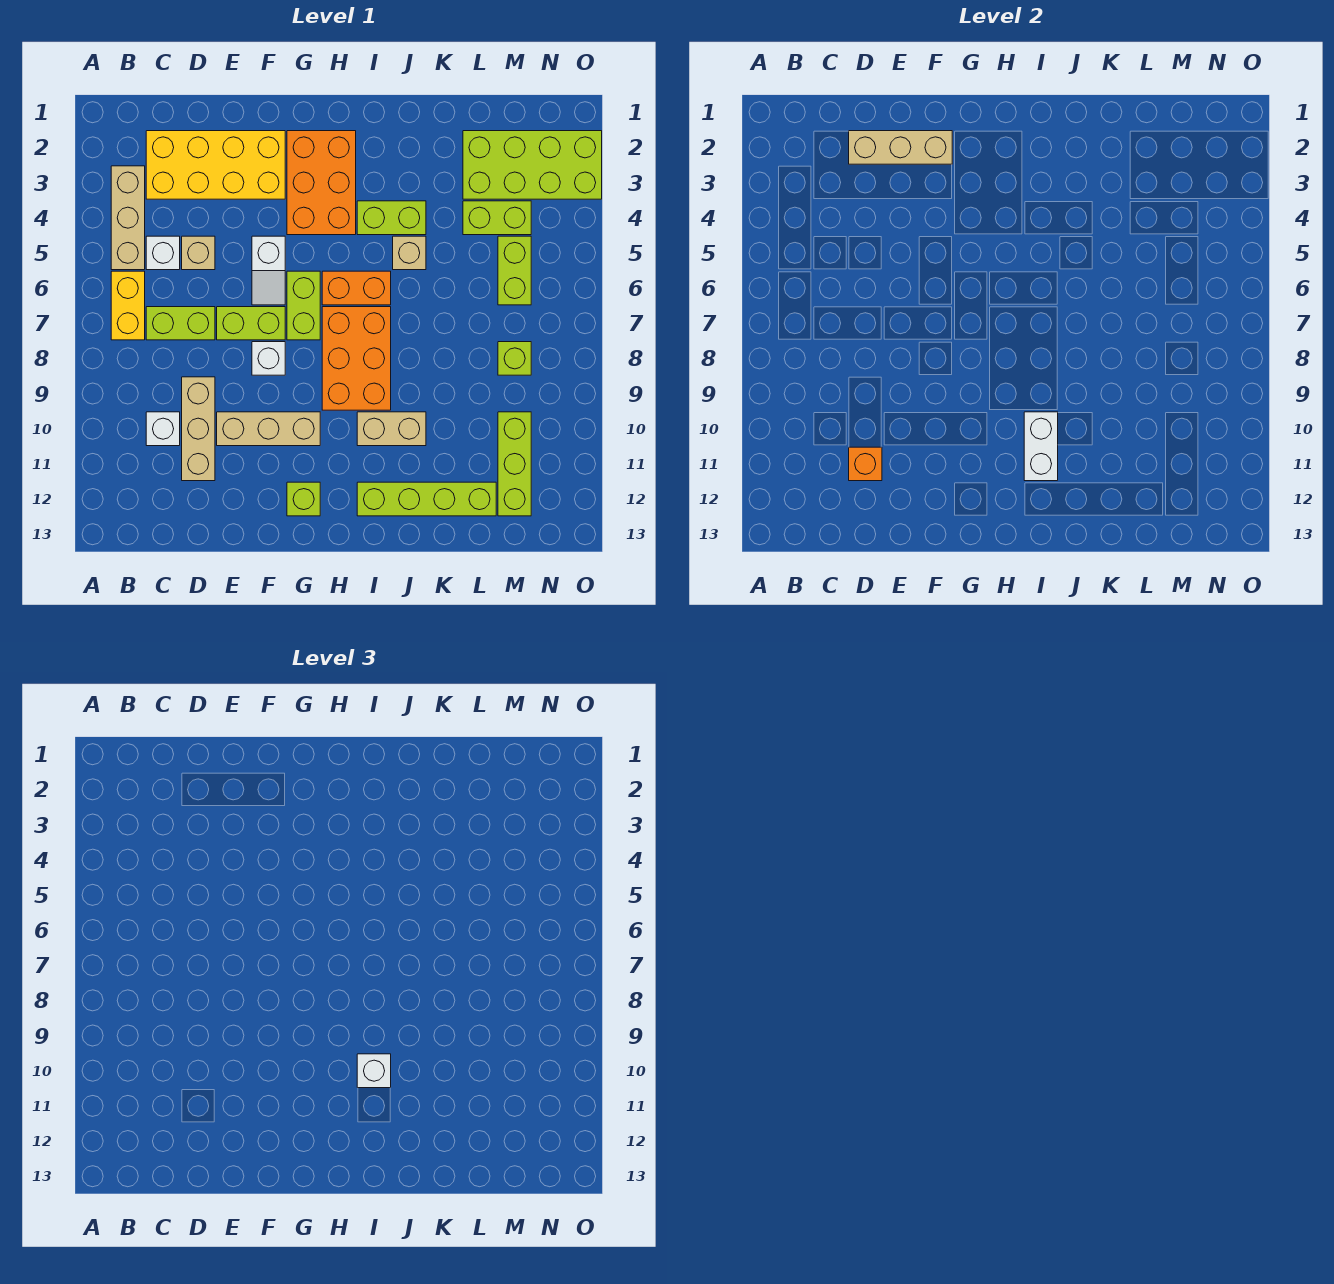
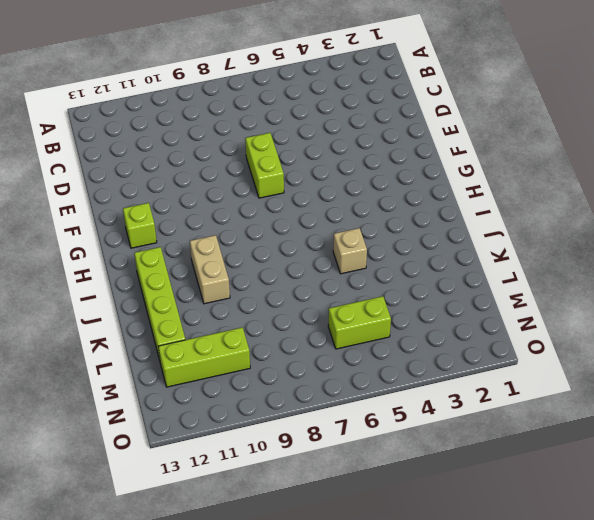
none -> tan 1x3 brick [111,166,145,270]
none -> yellow 1x2 brick [111,271,145,340]
none -> yellow 2x4 brick [146,131,285,199]
none -> white 1x1 brick [146,236,180,270]

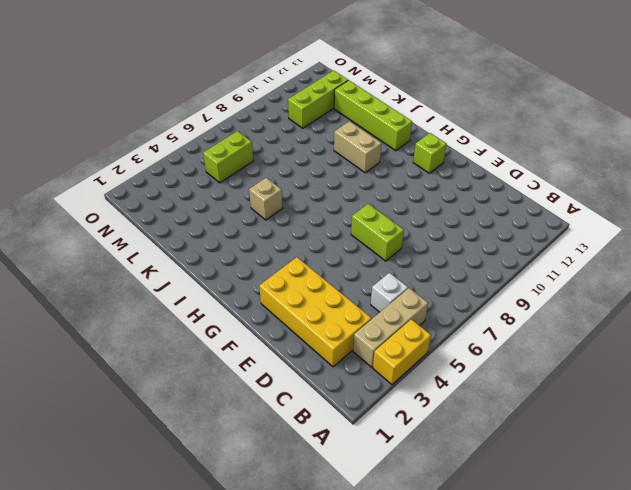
yellow 1x2 brick [373,319,431,385] -> yellow 1x2 brick moved to [111,271,145,340]
none -> lime 1x2 brick [146,307,215,340]
none -> white 1x1 brick [146,412,180,446]
none -> tan 1x1 brick [182,236,215,270]
none -> tan 1x3 brick [182,377,215,481]

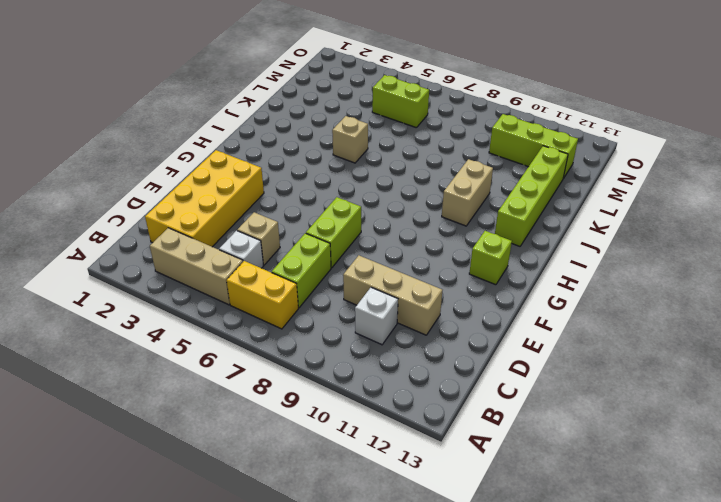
none -> tan 1x3 brick [217,412,320,446]
none -> white 1x2 slope [252,236,285,305]
none -> white 1x1 brick [252,342,285,375]
none -> orange 2x3 brick [287,131,356,235]

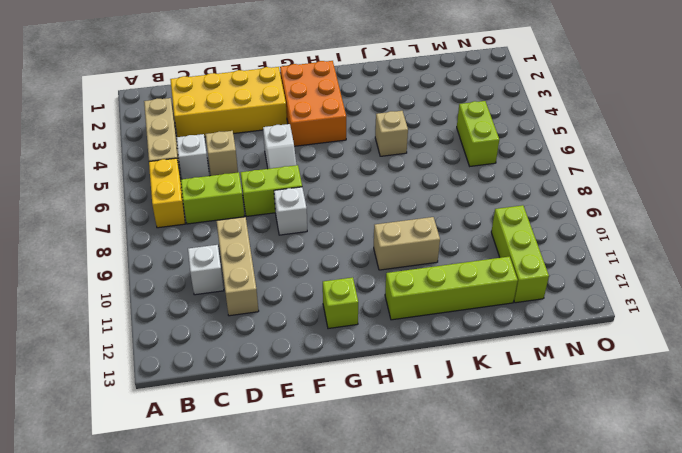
none -> tan 1x3 brick [217,412,320,446]
none -> lime 1x2 brick [287,271,320,340]
none -> orange 1x2 brick [322,271,391,305]
none -> orange 2x3 brick [322,307,391,410]

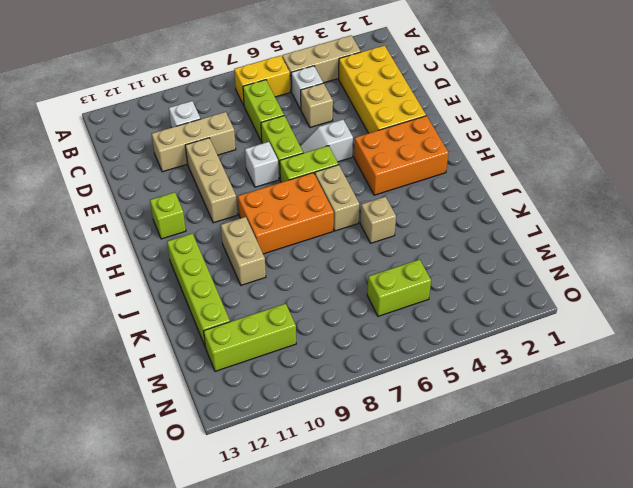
tan 1x2 brick [315,165,359,231] -> orange 1x2 brick [322,271,391,305]
none -> lime 1x2 brick [357,201,426,235]
none -> lime 2x4 brick [463,131,602,199]
none -> lime 1x2 brick [463,201,531,235]
none -> lime 1x1 brick [498,342,531,375]

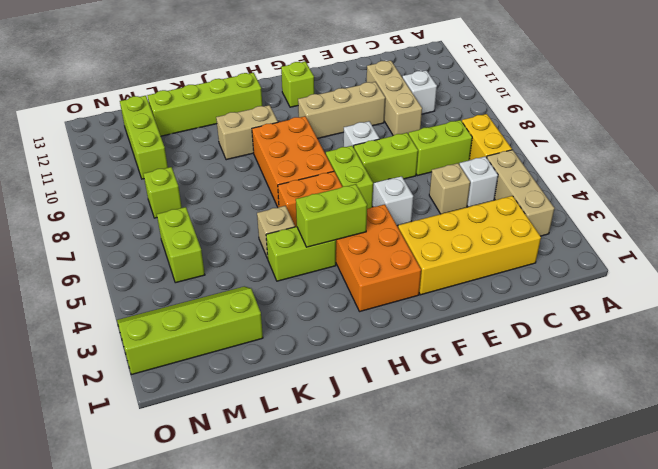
lime 1x2 brick [296,184,367,247] -> lime 1x2 brick moved to [463,201,531,235]
lime 2x4 slope [117,286,263,375] -> lime 2x4 brick [463,131,602,199]
none -> tan 1x3 brick [849,131,952,164]
none -> orange 1x1 brick [849,447,882,481]
none -> white 1x2 brick [1024,412,1058,481]
none -> white 1x1 brick [357,1054,391,1088]

